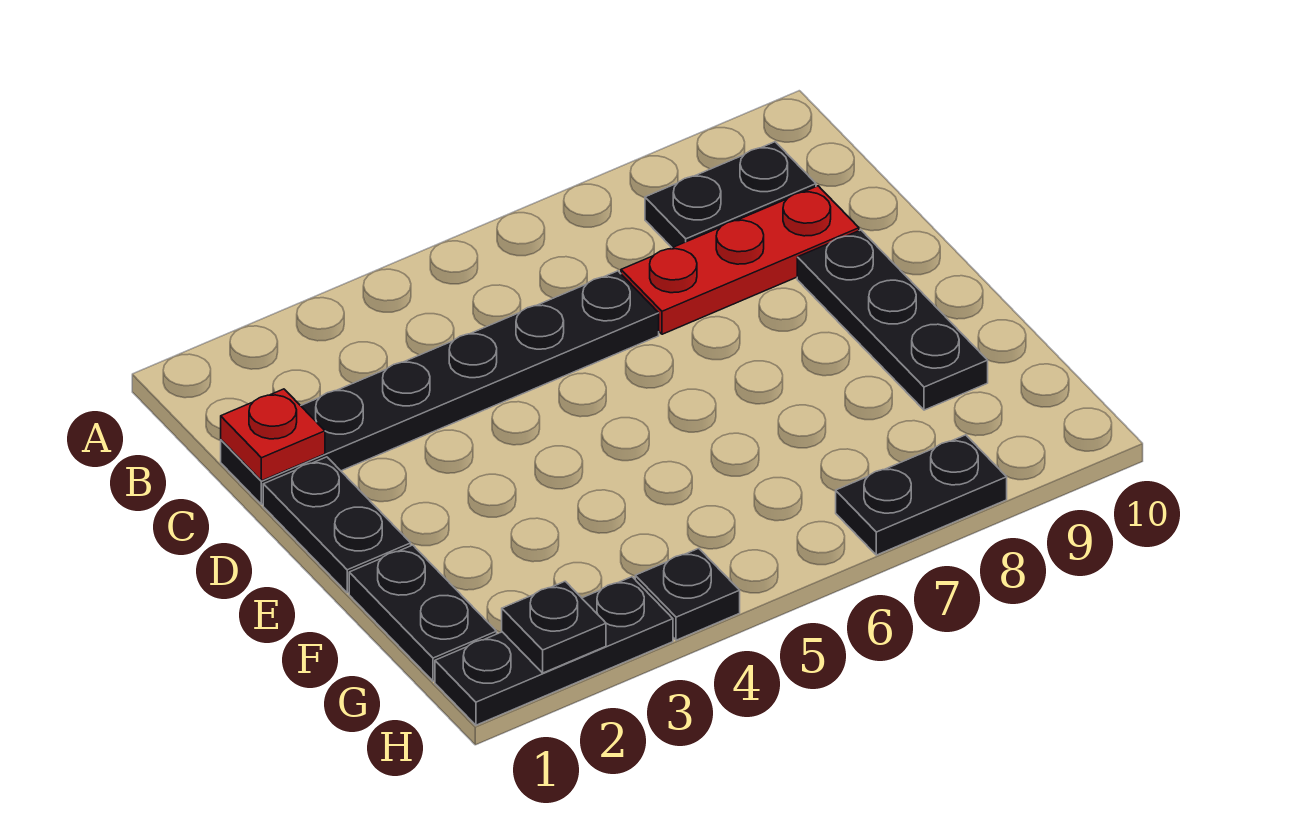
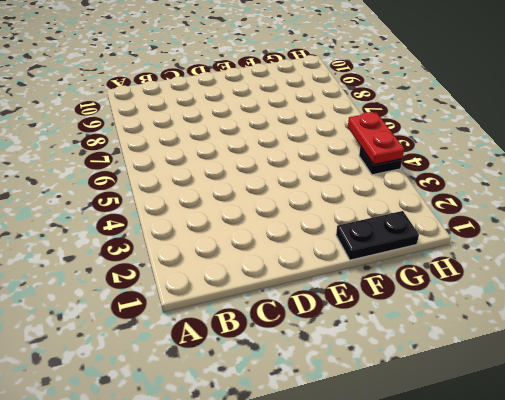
red 1x2 plate [348,112,404,165] -> none
none -> black 1x2 plate [645,142,816,248]
none -> black 1x6 plate [221,271,659,505]

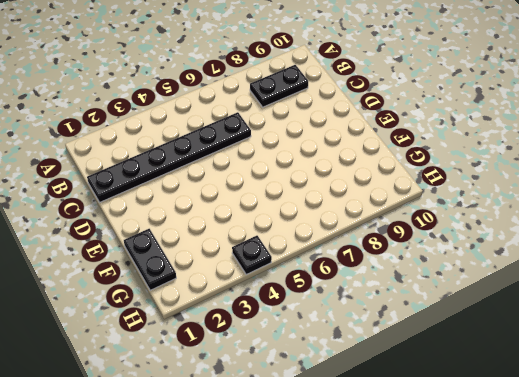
none -> red 1x3 plate [621,186,859,334]
none -> black 1x2 plate [263,457,411,593]

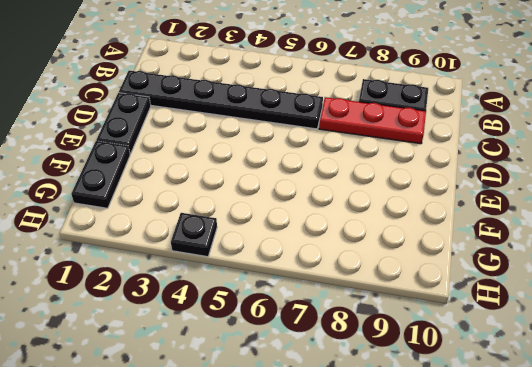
none -> black 1x3 plate [797,230,988,410]
none -> black 1x3 plate [435,577,673,725]

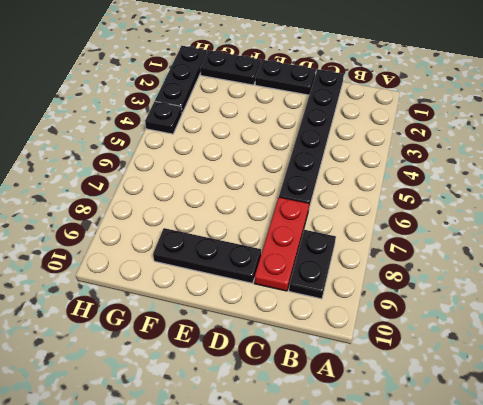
none -> black 1x2 plate [836,435,1007,555]
none -> red 1x1 plate [221,389,325,481]

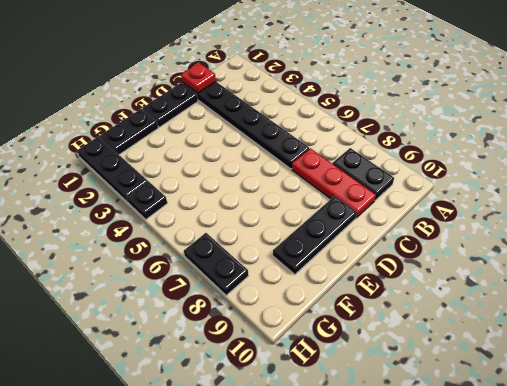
none -> black 1x1 plate [502,581,606,673]

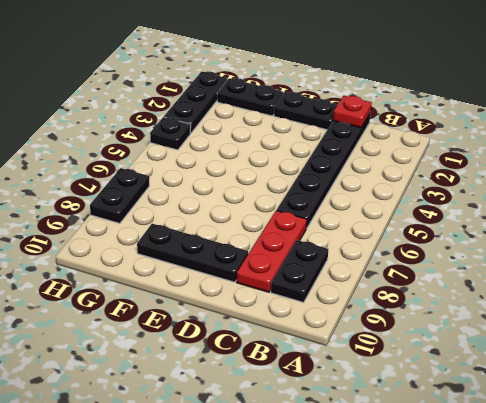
none -> black 1x1 plate [502,581,606,673]

